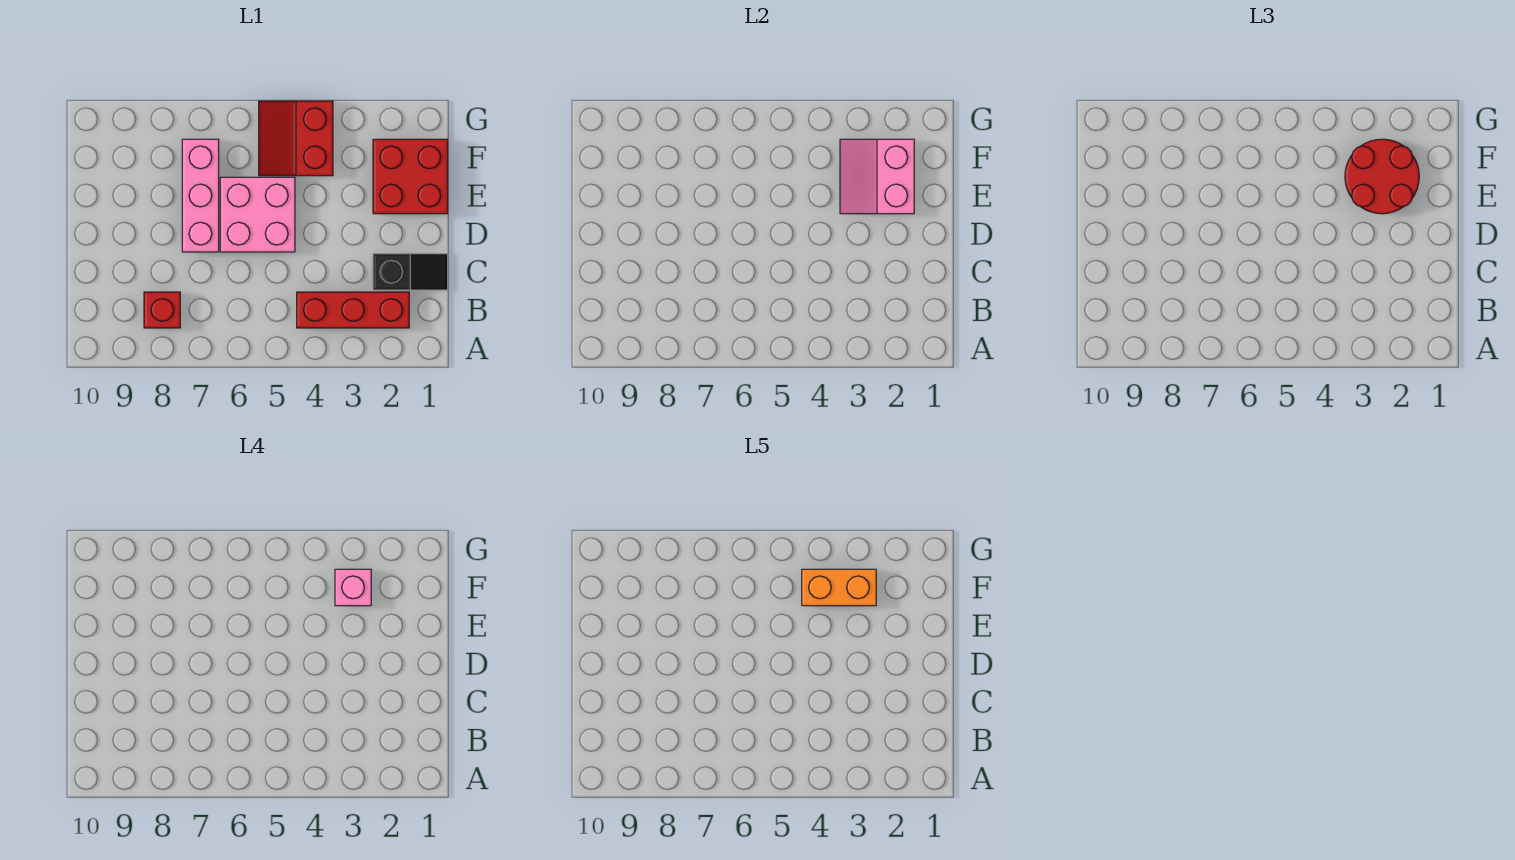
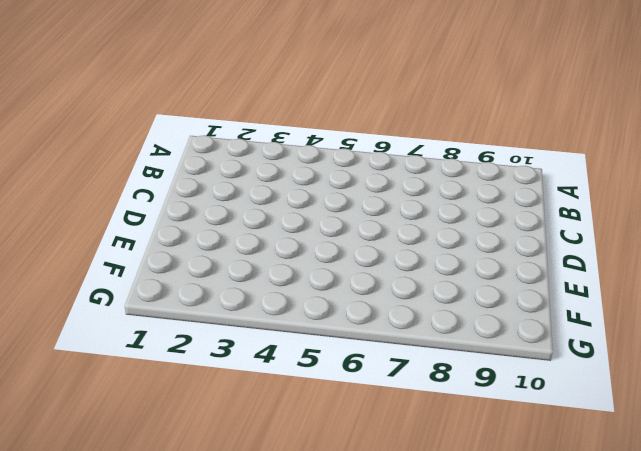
none -> red 1x3 brick [297,292,409,328]
none -> red 1x1 brick [144,292,180,328]

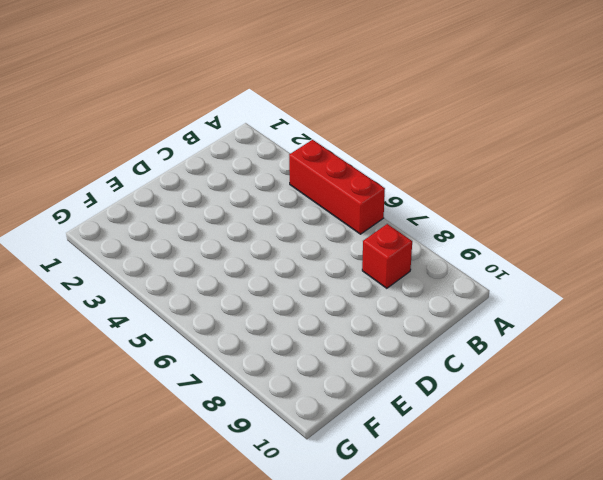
red 1x3 brick [289,140,385,234] -> red 1x3 brick moved to [297,292,409,328]
none -> black 1x2 slope [373,254,448,290]
none -> pink 2x2 brick [220,177,295,252]

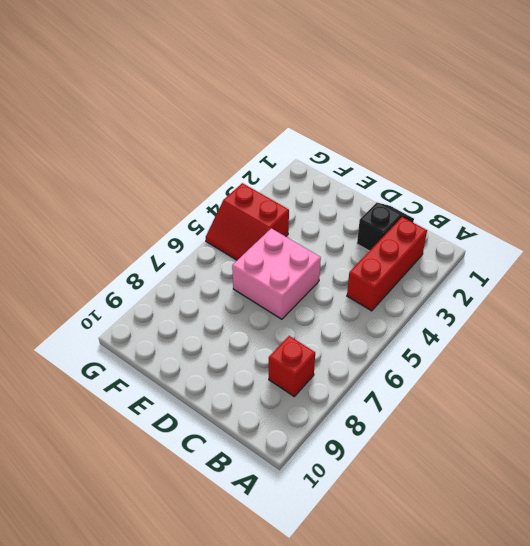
none -> pink 1x3 brick [182,139,219,252]
none -> red 2x2 brick [373,139,448,214]

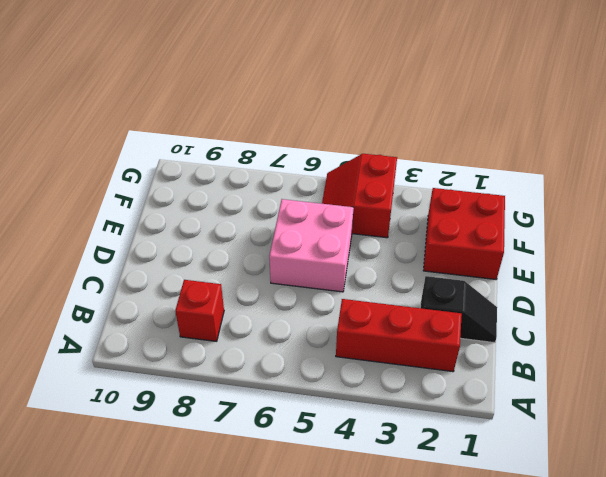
none -> pink 1x3 brick [182,139,219,252]
none -> pink 2x2 slope [840,139,914,214]

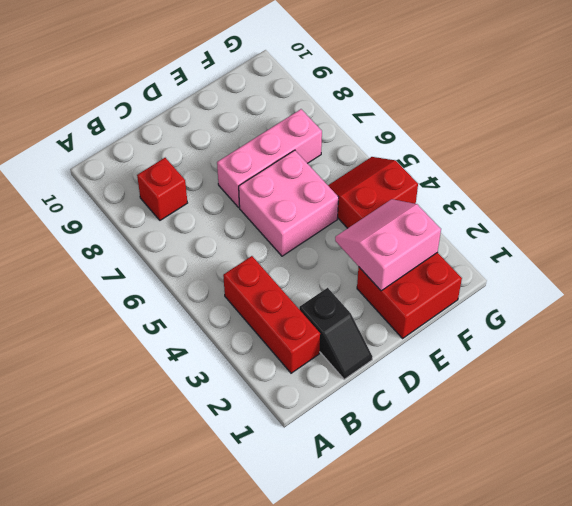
none -> red 2x2 round brick [1345,139,1419,214]
none -> pink 1x1 brick [335,569,371,606]

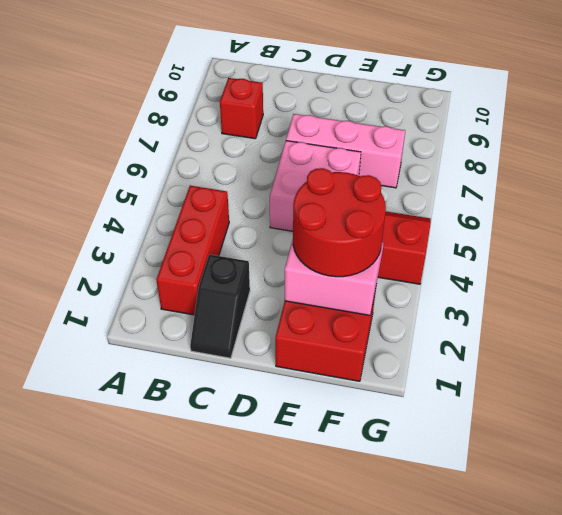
none -> pink 1x1 brick [335,569,371,606]
none -> orange 1x2 brick [802,569,876,606]

